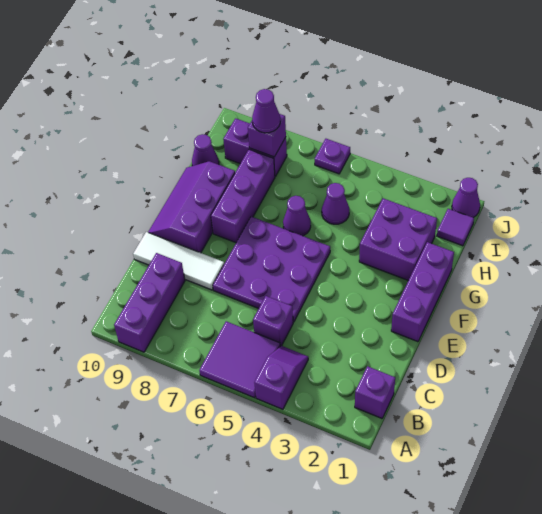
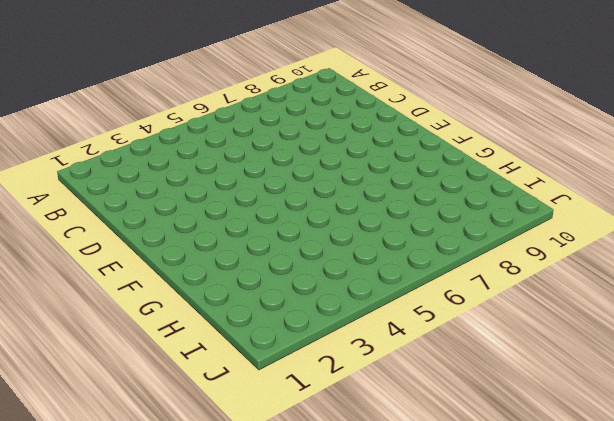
none -> purple 1x2 slope [254,346,308,409]
none -> purple 2x2 tile [199,321,280,398]
none -> purple 1x3 brick [114,253,185,352]

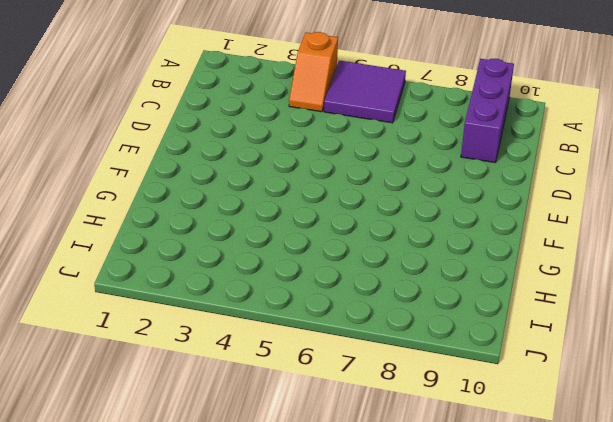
orange 1x2 slope [289,32,338,112] -> purple 1x2 slope [254,346,308,409]
none -> purple 1x1 brick [355,366,395,418]
none -> purple 1x1 brick [253,296,293,347]
none -> purple 3x3 plate [213,217,330,322]

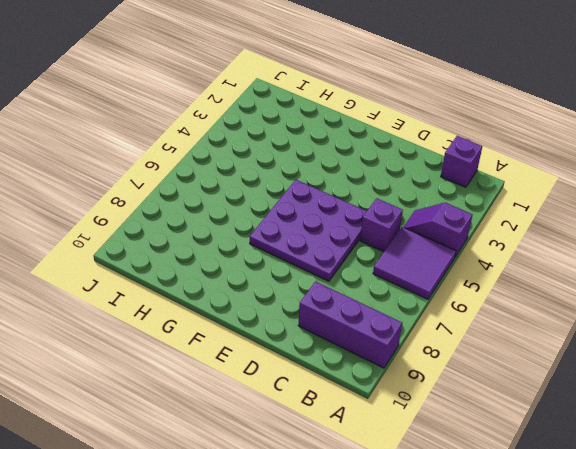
none -> white 1x3 tile [133,232,224,290]
none -> purple 1x3 brick [391,242,454,342]
none -> purple 2x3 slope [148,161,235,253]

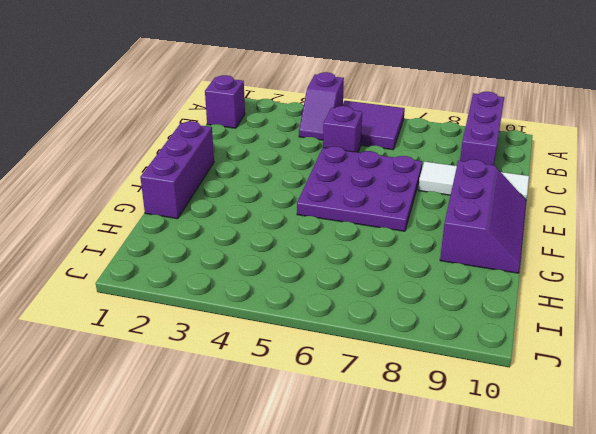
none -> purple 1x3 brick [211,149,275,243]
none -> purple 2x2 brick [359,198,437,281]
none -> purple 1x1 cone [283,196,311,236]

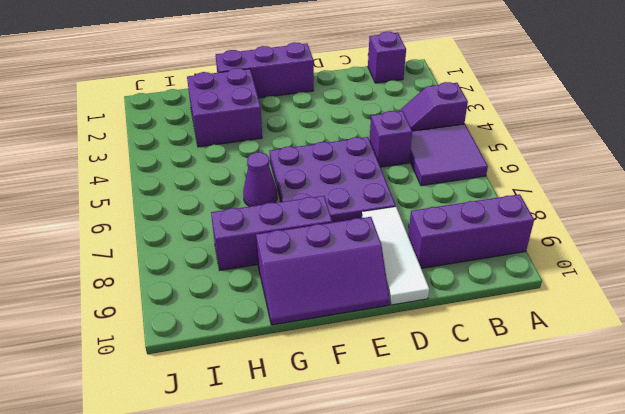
none -> purple 1x1 cone [322,183,349,224]
none -> purple 1x1 cone [192,134,219,166]
none -> purple 1x1 tile [437,209,474,246]

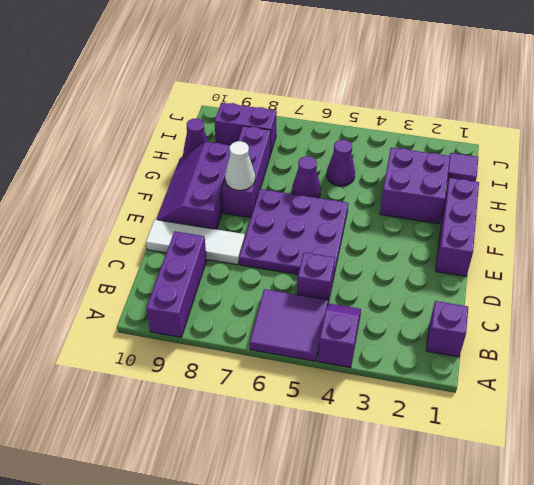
white 1x1 cone [225,141,255,190] -> none
none -> purple 1x1 cone [452,178,480,218]
none -> purple 1x1 plate [315,139,350,174]
none -> purple 1x1 brick [248,114,286,157]

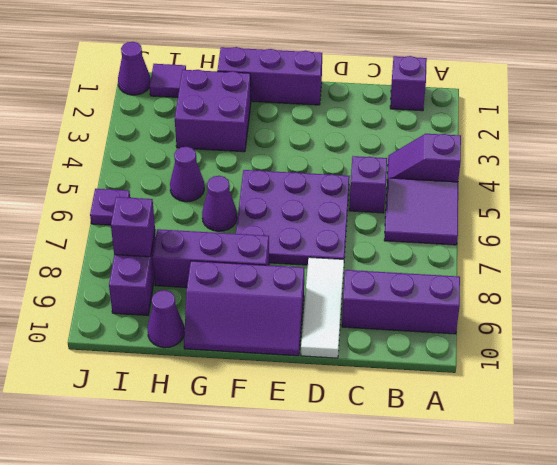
none -> purple 1x1 cone [252,89,280,133]

